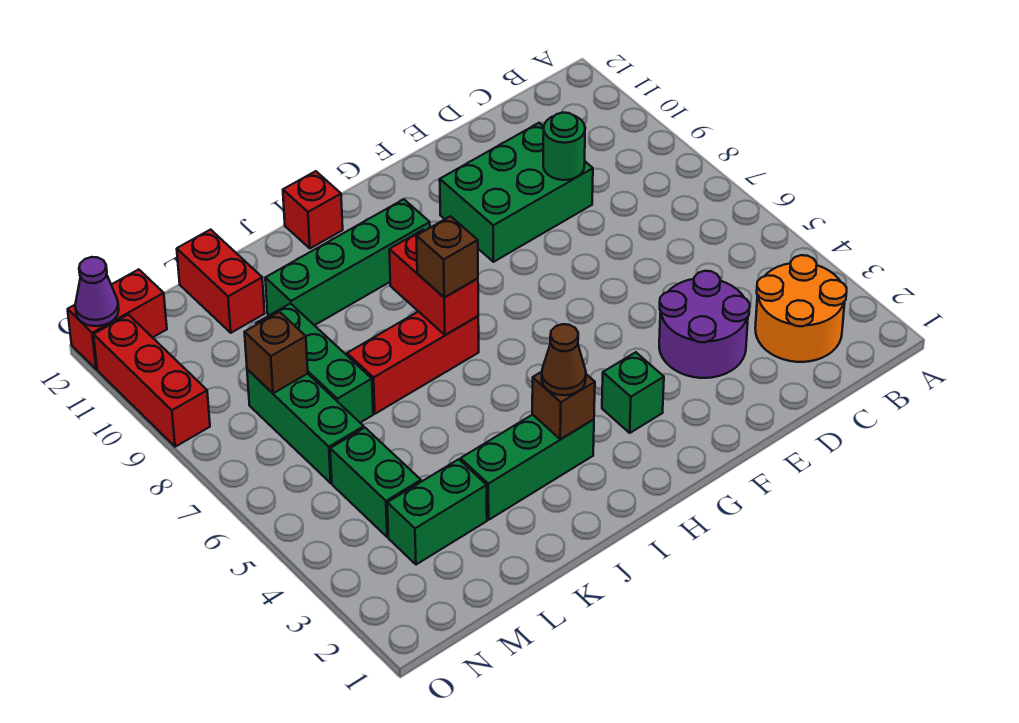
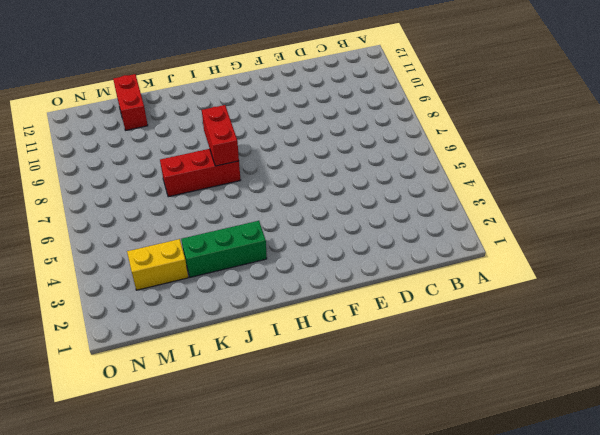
yellow 1x2 brick [127,239,188,290] -> green 1x2 brick [387,459,487,565]
none -> orange 2x2 round brick [755,255,847,362]
none -> purple 2x2 round brick [659,271,750,378]
none -> green 2x3 brick [440,123,593,262]

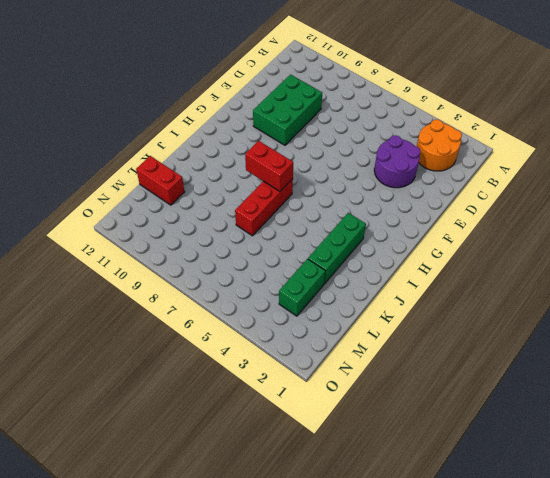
none -> green 1x1 brick [602,352,664,433]
none -> green 1x4 brick [265,199,430,325]
none -> red 1x1 brick [283,171,343,248]

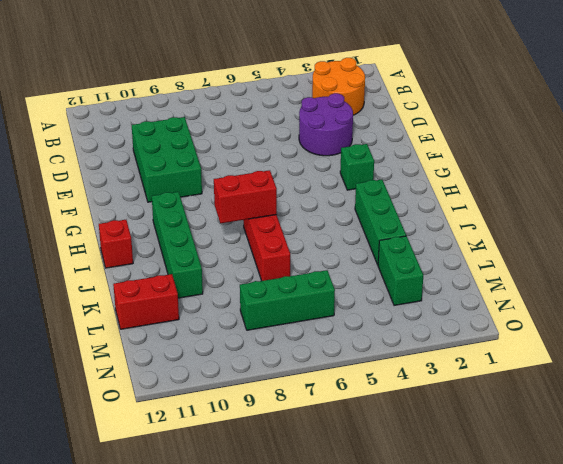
none -> green 1x3 brick [256,304,373,423]
none -> green 1x2 brick [330,428,421,537]
none -> red 1x2 brick [68,269,167,369]

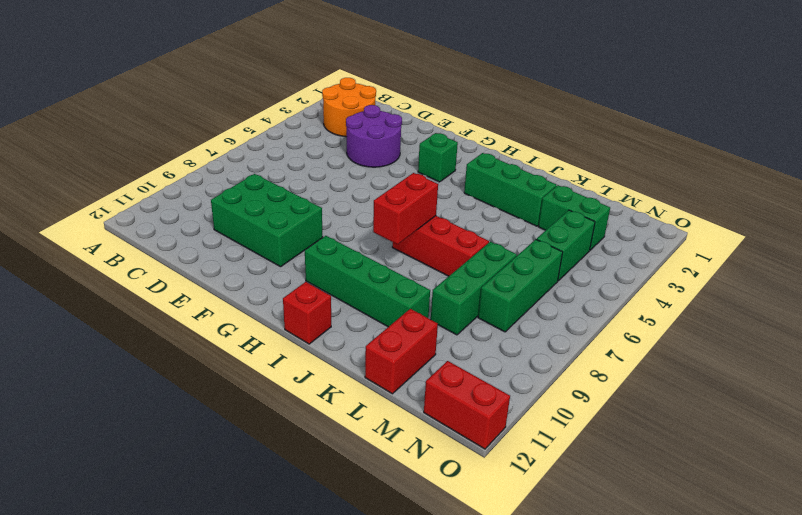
none -> red 1x3 brick [94,315,210,447]
none -> green 1x1 round brick [543,113,585,180]
none -> brown 1x1 brick [532,372,595,439]

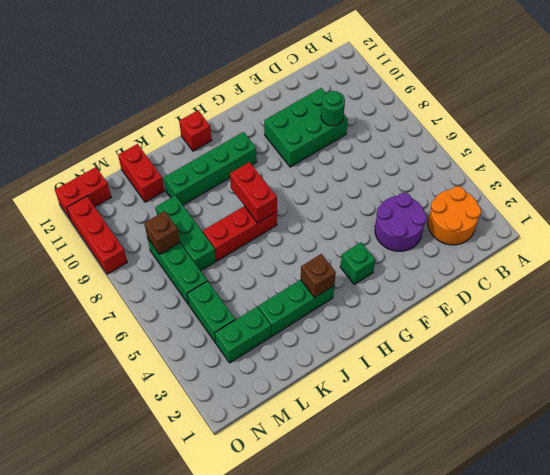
none -> purple 1x1 cone [75,257,119,326]
none -> brown 1x1 cone [542,324,586,395]
none -> brown 1x1 brick [416,216,478,298]

